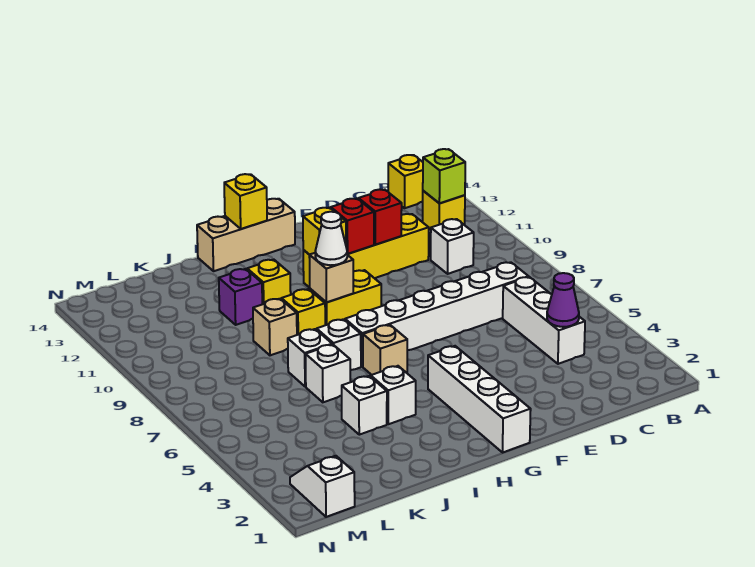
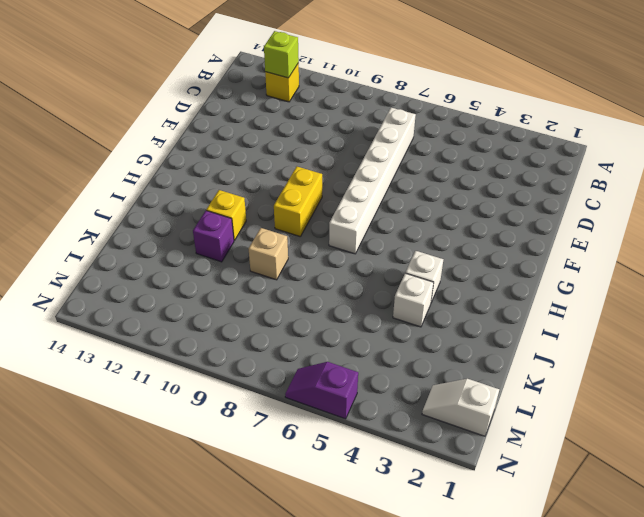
purple 1x2 slope [285,362,358,419] -> none
none -> yellow 1x1 brick [388,155,423,208]
none -> white 1x3 brick [503,277,585,364]
none -> white 1x1 brick [431,219,474,274]

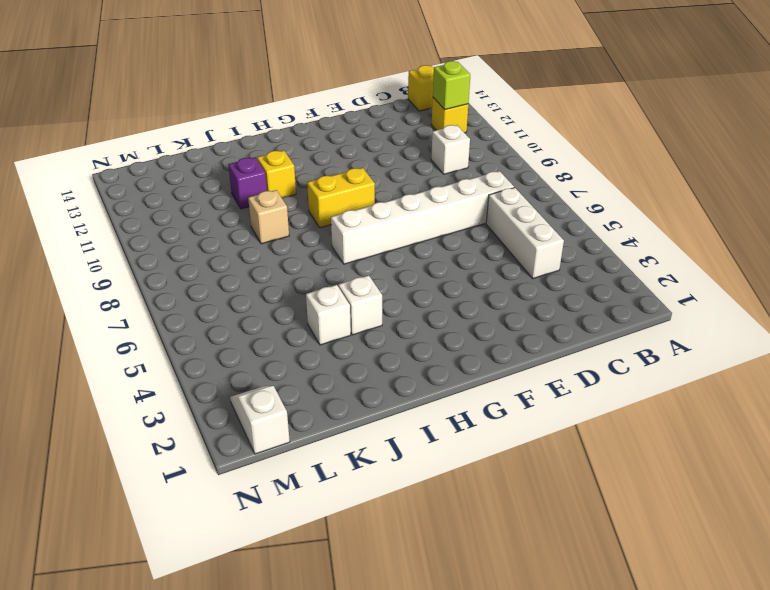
none -> yellow 1x4 brick [303,214,429,288]
none -> white 1x4 brick [428,346,531,453]
none -> tan 1x3 brick [197,199,295,271]

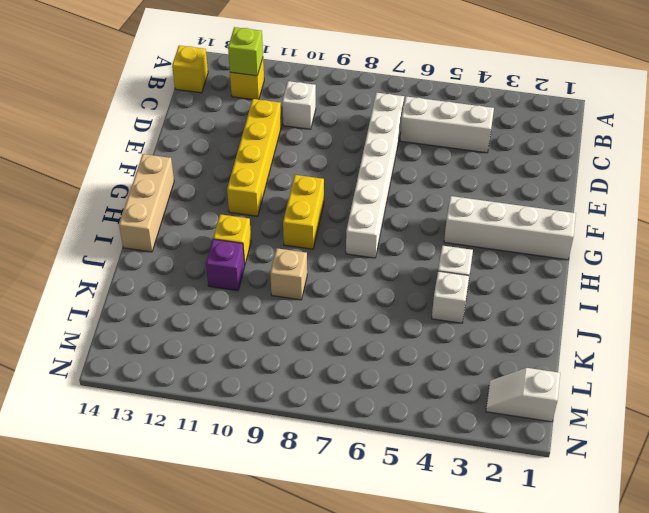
none -> tan 1x1 brick [363,325,407,375]
none -> white 1x1 brick [317,319,361,370]
none -> yellow 1x1 brick [281,289,325,335]

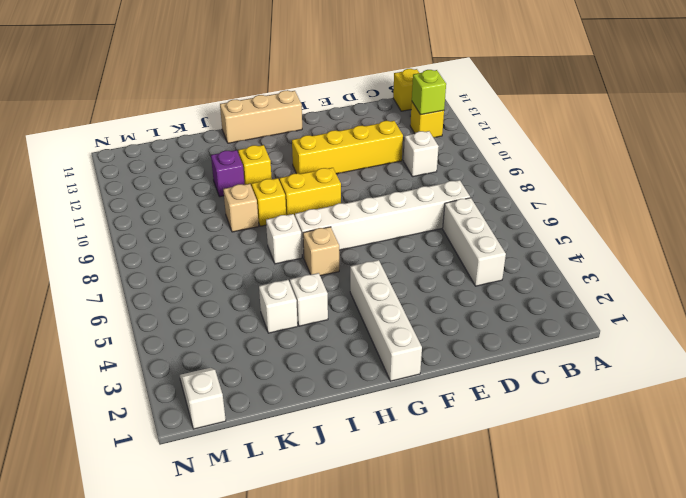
none -> white 1x1 brick [306,345,350,402]
none -> white 1x1 brick [288,329,332,387]
none -> purple 1x1 cone [547,273,579,327]

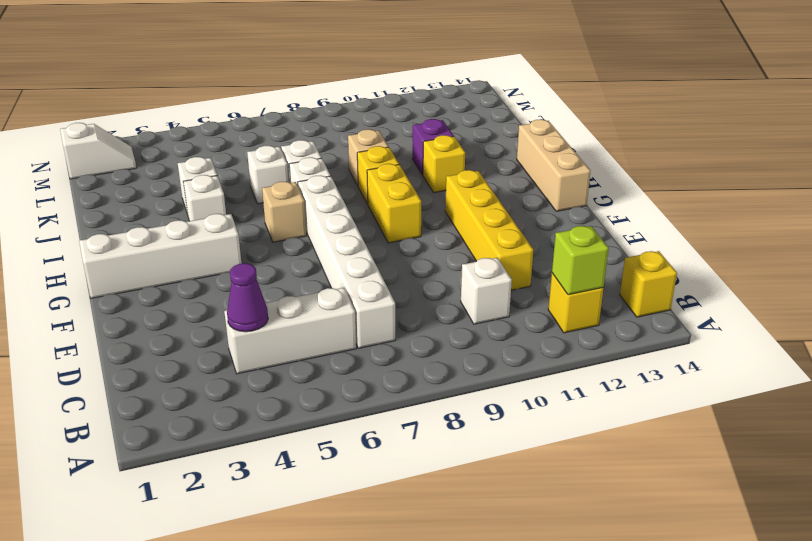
none -> red 1x1 brick [359,189,402,245]
none -> red 1x1 brick [331,199,374,254]
none -> yellow 1x1 brick [303,208,346,255]

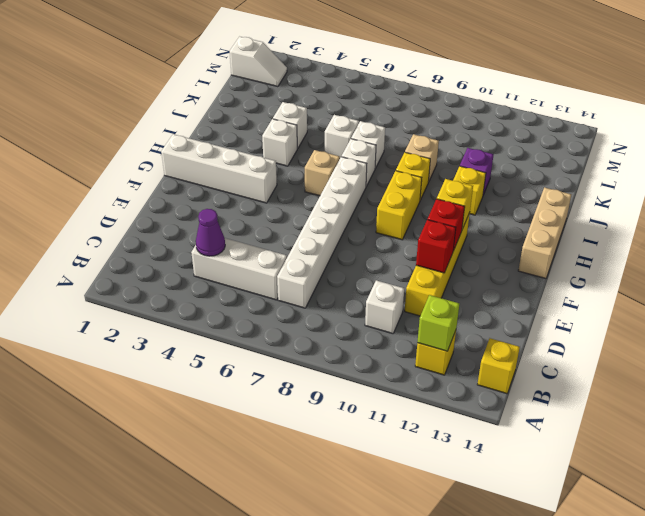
none -> tan 1x1 brick [309,253,353,302]
none -> yellow 1x1 brick [224,174,267,229]
none -> white 1x1 cone [315,212,347,265]

